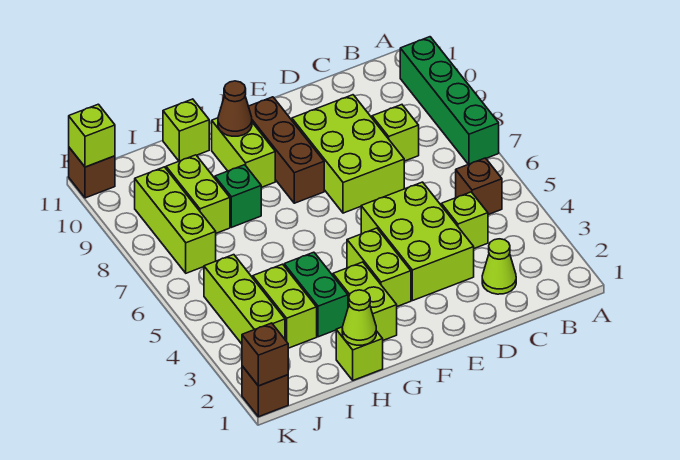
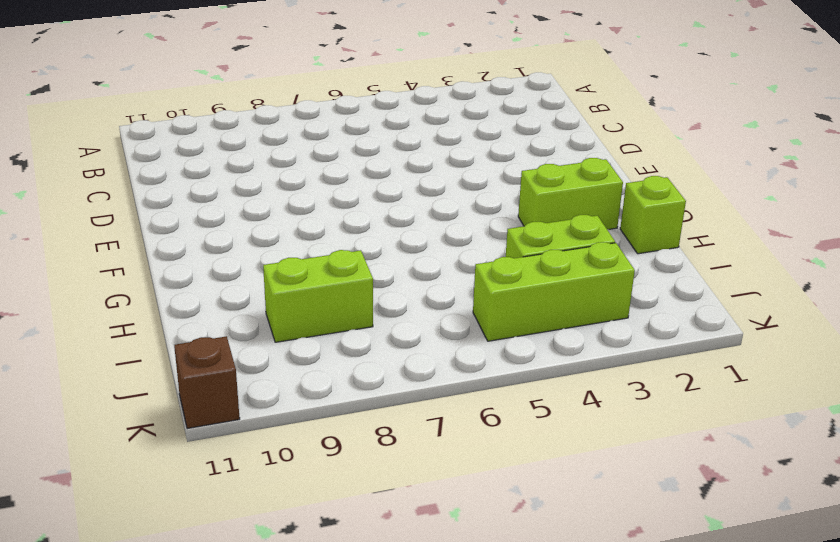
none -> green 1x4 brick [400,37,499,164]
none -> brown 1x1 brick [456,158,502,215]
none -> lime 1x1 cone [482,239,516,294]

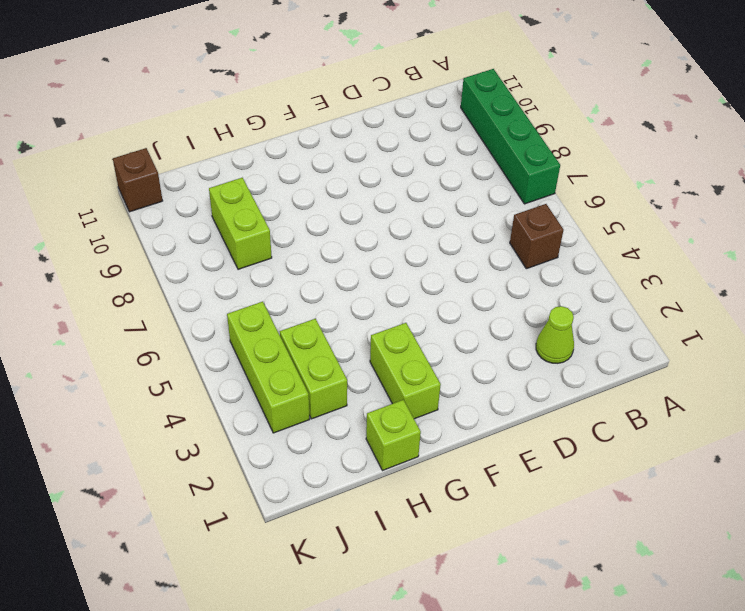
none -> lime 1x1 brick [441,192,488,248]
none -> lime 1x1 brick [372,105,419,161]
none -> lime 2x3 brick [361,182,474,301]

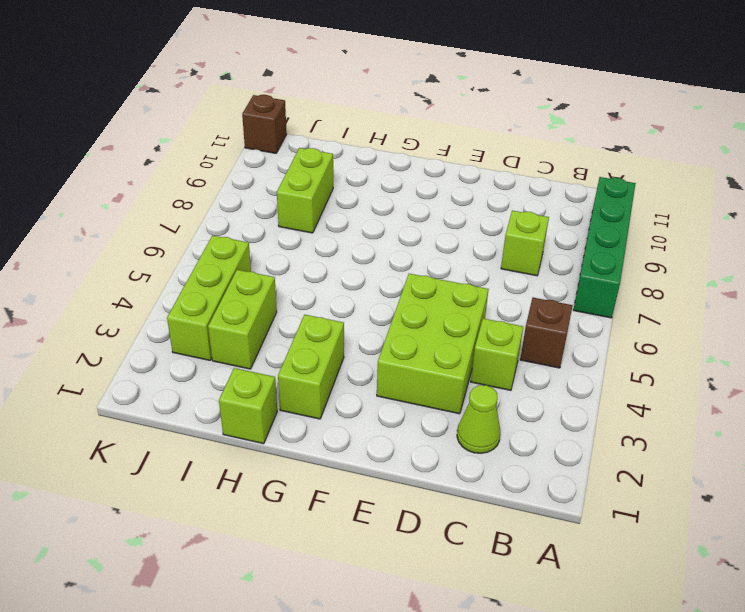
none -> lime 2x3 brick [292,95,404,213]
none -> lime 1x2 brick [347,228,411,306]
none -> brown 1x3 brick [248,97,324,203]

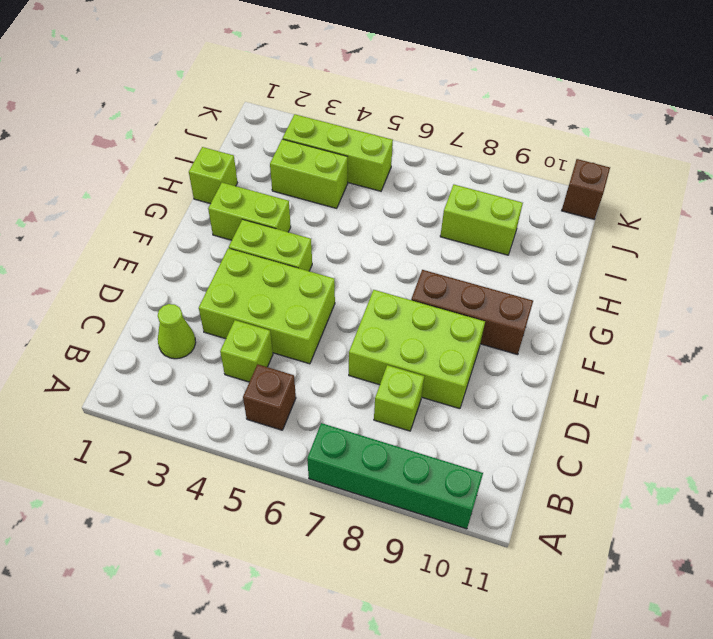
none -> lime 1x2 brick [212,118,275,188]
none -> green 1x2 brick [284,252,348,337]
none -> green 1x1 brick [215,165,261,227]

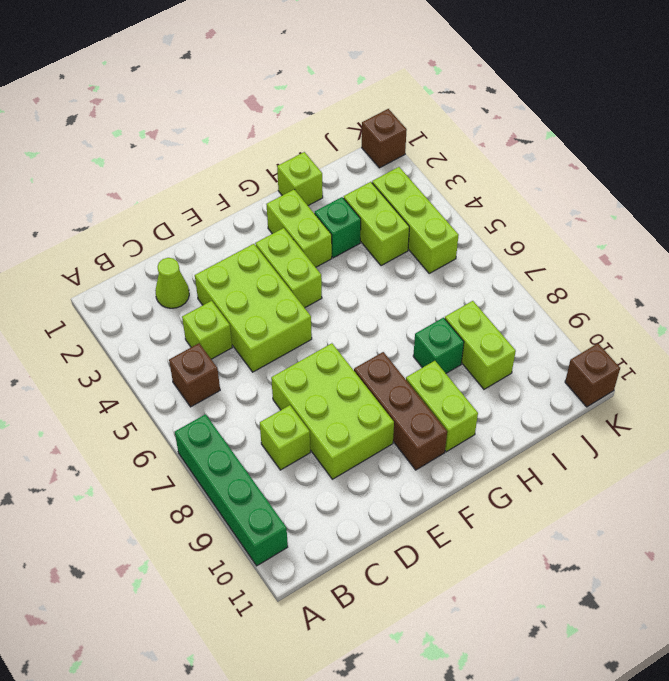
green 1x1 brick [315,197,361,258] -> green 1x2 brick [284,252,348,337]
none -> lime 1x1 brick [163,99,209,161]
none -> lime 1x3 brick [135,167,216,273]
none -> brown 1x1 cone [218,81,252,136]

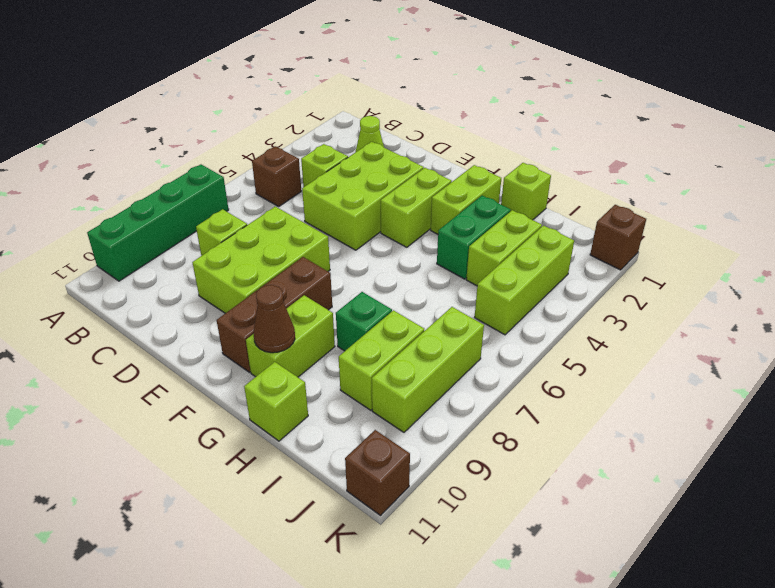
none -> lime 1x1 cone [342,290,376,345]
none -> brown 1x1 brick [242,323,288,386]
none -> lime 1x1 brick [69,104,115,167]

